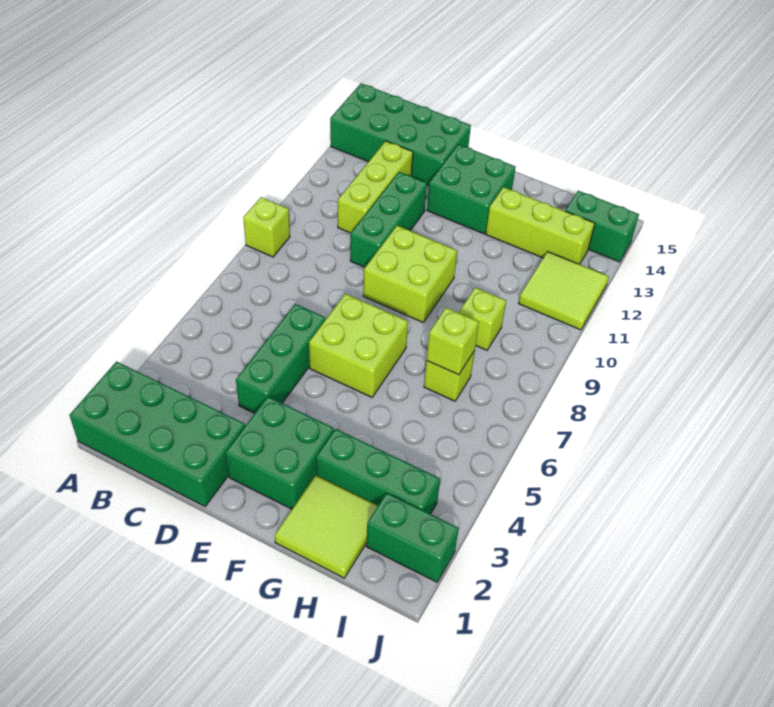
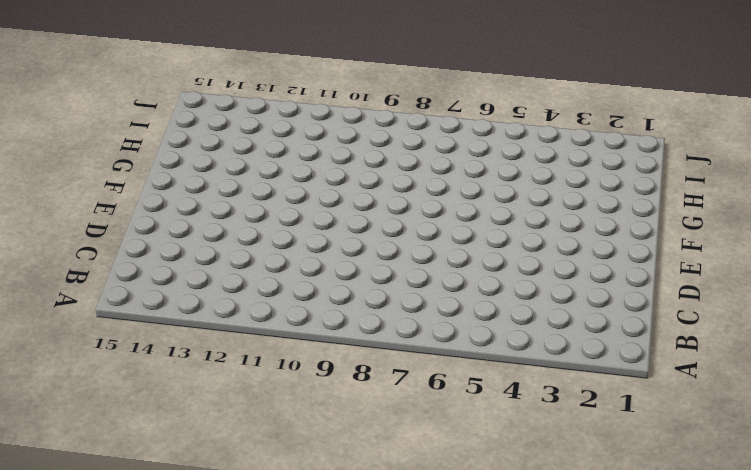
none -> green 2x4 brick [69,362,245,506]
none -> lime 1x1 brick [243,197,290,257]
none -> green 2x4 brick [330,84,471,186]

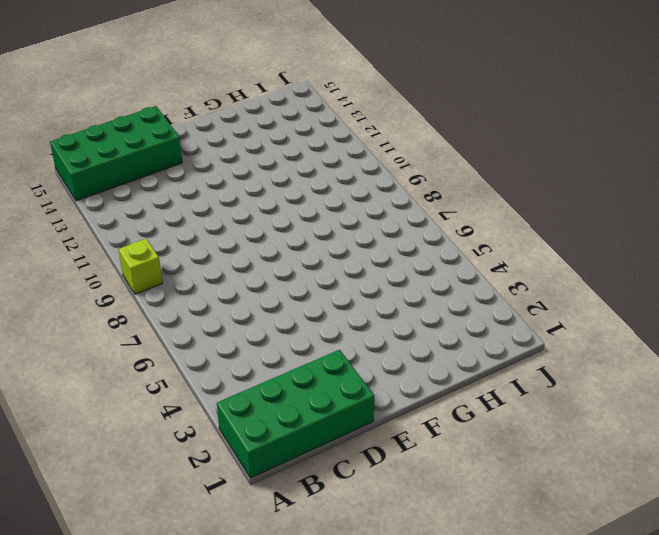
none -> lime 1x3 brick [338,141,413,233]
none -> green 1x3 brick [236,304,325,413]
none -> green 1x3 brick [350,172,427,267]

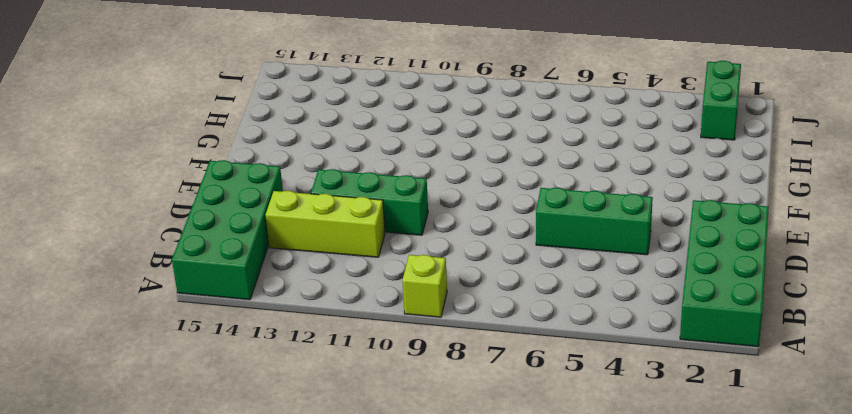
none -> green 2x2 brick [226,397,334,509]
none -> lime 2x2 brick [309,294,408,397]
none -> lime 2x2 brick [363,226,457,322]

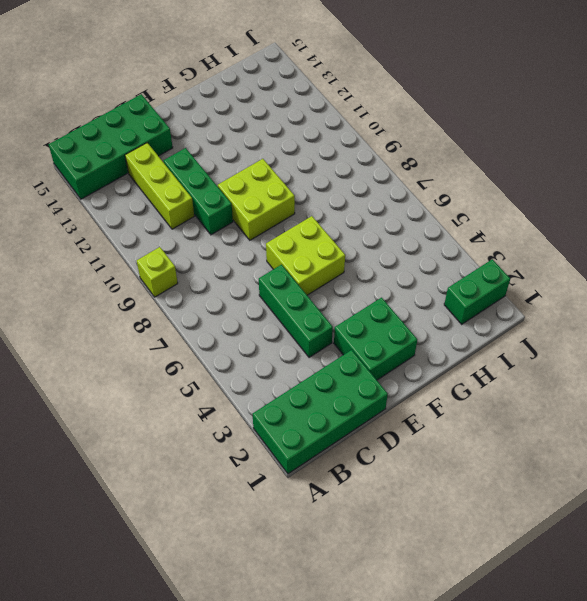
none -> green 2x2 brick [427,144,516,234]
none -> lime 2x2 tile [275,475,378,578]
none -> green 1x3 brick [316,429,440,514]

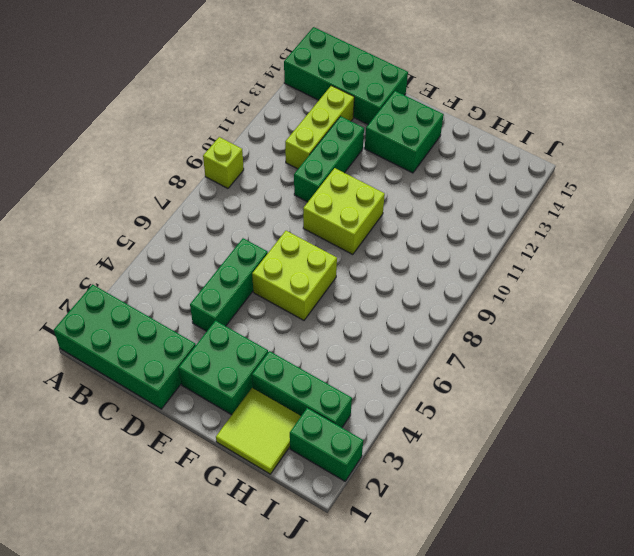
none -> lime 1x3 brick [486,187,595,264]
none -> lime 1x1 brick [424,351,475,401]
none -> lime 1x1 brick [460,287,506,350]

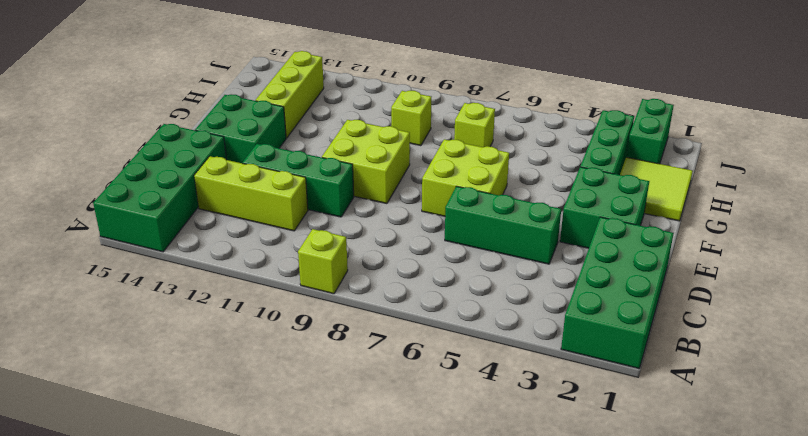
none -> lime 2x2 tile [519,252,609,330]
none -> green 1x2 brick [565,191,639,262]
none -> lime 1x1 brick [427,308,479,375]

